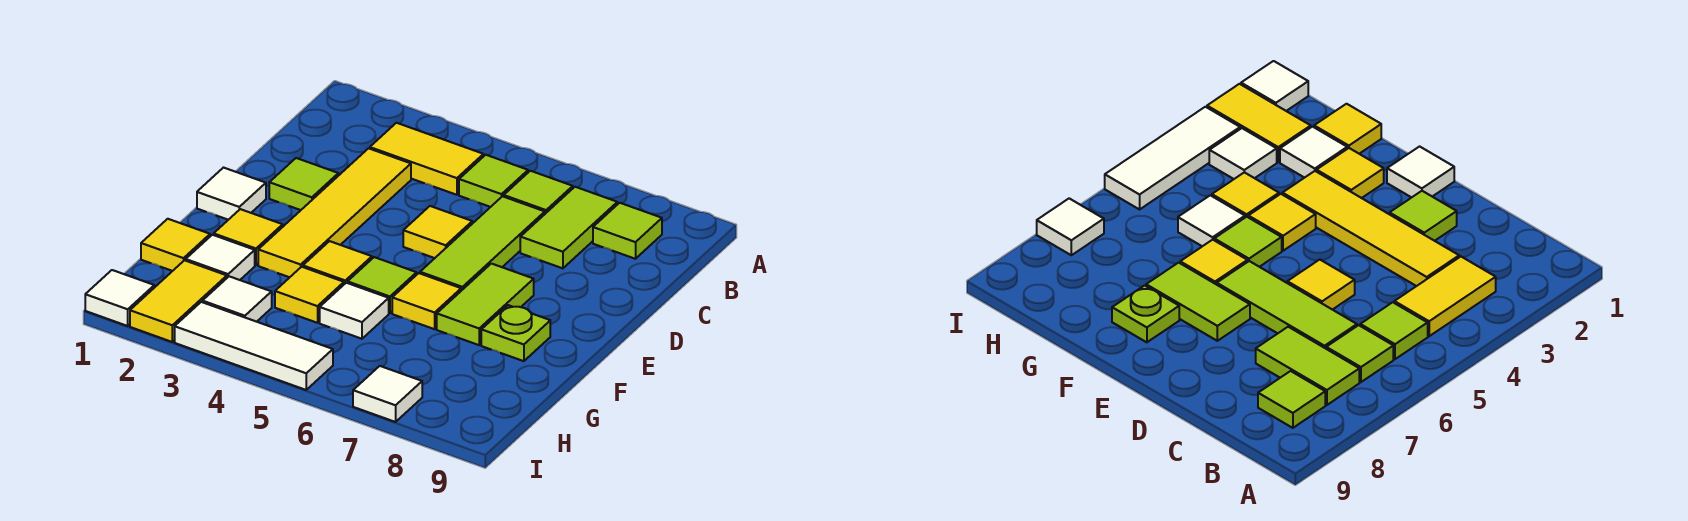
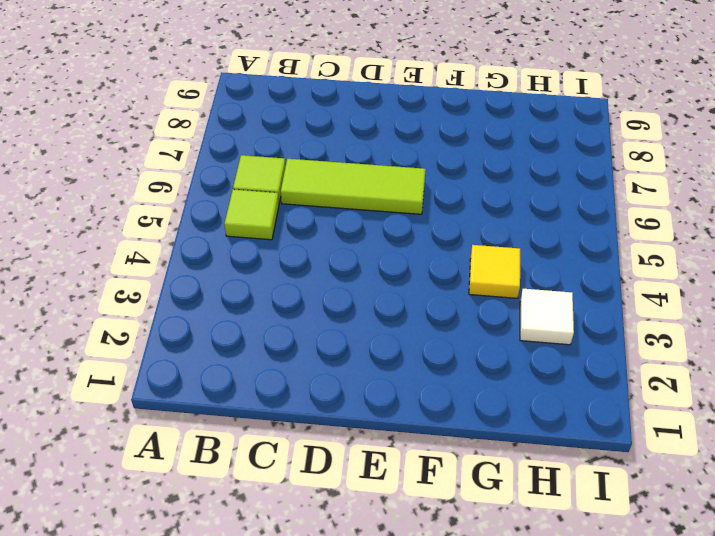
none -> yellow 1x2 tile [370,123,484,195]
none -> lime 1x2 tile [520,187,617,268]
none -> lime 1x1 tile [593,203,662,259]

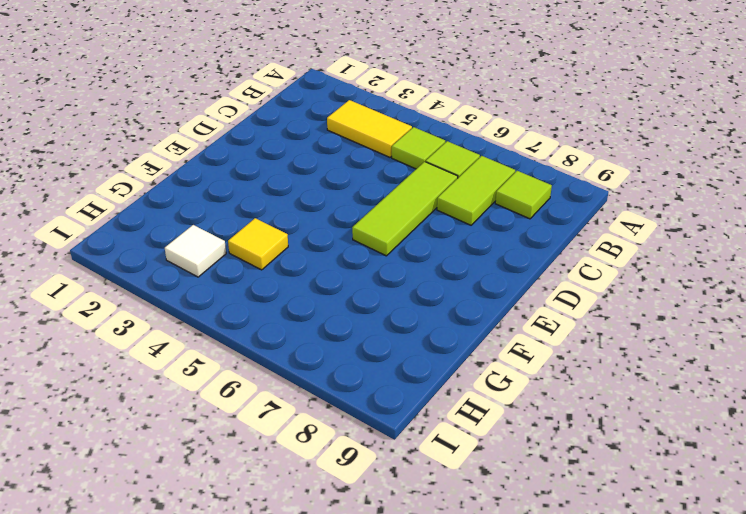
none -> yellow 1x4 tile [258,148,411,277]
none -> lime 1x1 tile [269,158,338,210]
none -> yellow 1x1 tile [403,206,472,258]

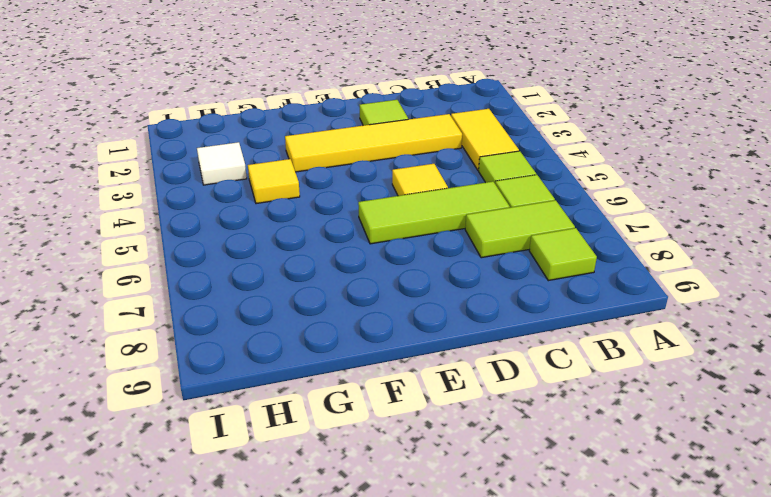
none -> white 1x1 tile [197,168,266,220]
none -> lime 1x2 tile [437,264,534,345]
none -> yellow 1x1 tile [214,209,283,265]

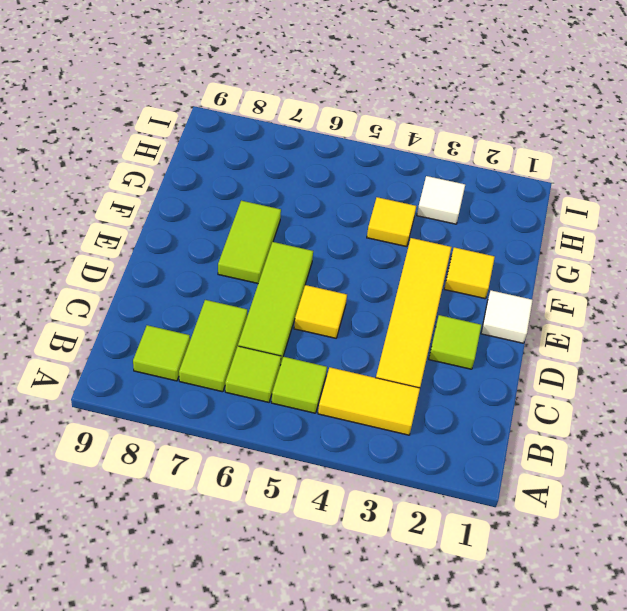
none -> yellow 1x1 tile [303,241,372,284]
none -> lime 1x1 tile [348,257,417,313]
none -> yellow 1x1 tile [392,273,461,329]

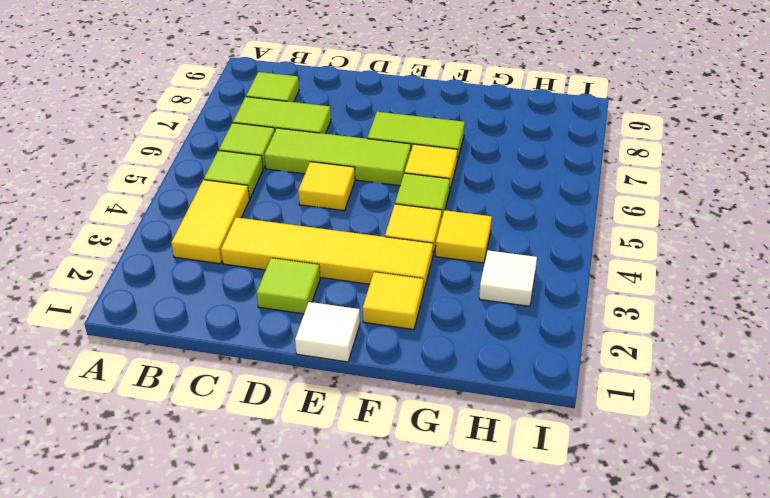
none -> lime 1x1 plate [481,305,550,361]
none -> yellow 1x1 tile [141,219,210,271]
none -> white 1x1 tile [186,235,255,280]

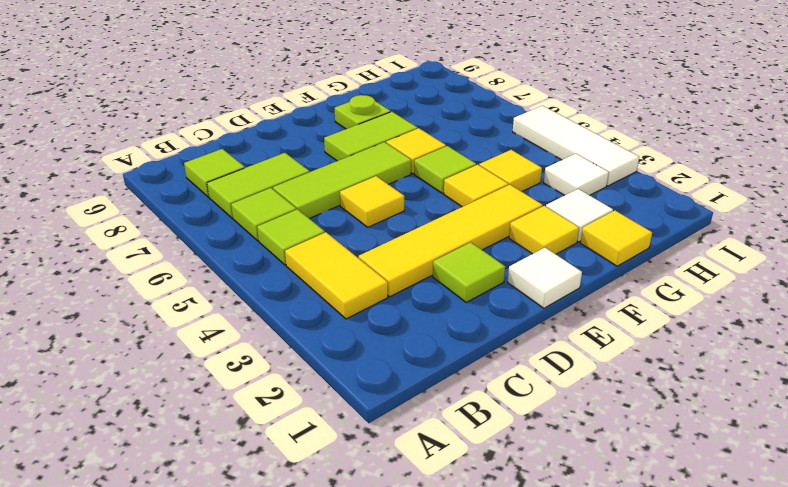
none -> white 1x1 tile [320,283,389,339]
none -> yellow 1x2 tile [130,260,227,342]
none -> white 1x1 tile [85,270,154,326]

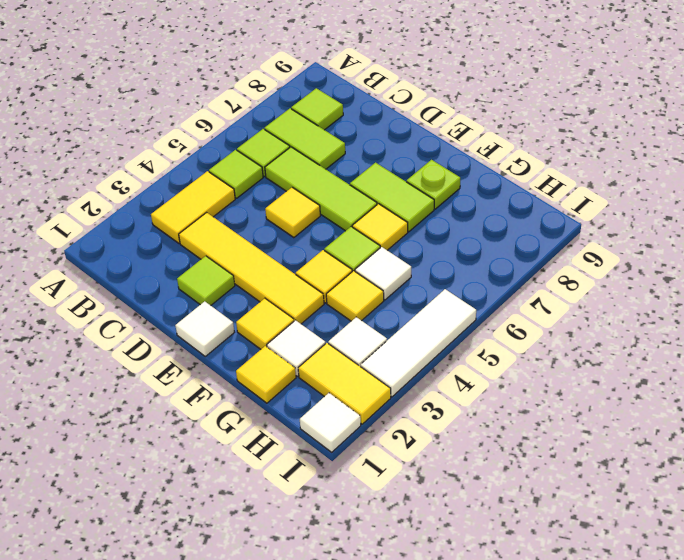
none -> white 1x1 tile [353,366,422,422]

